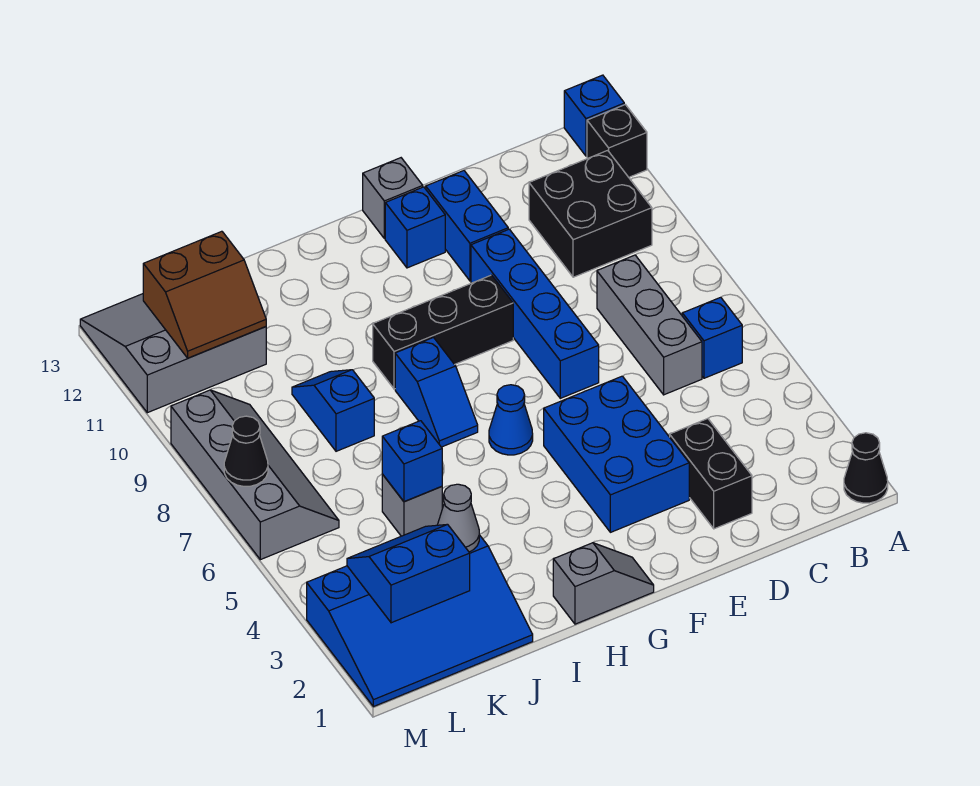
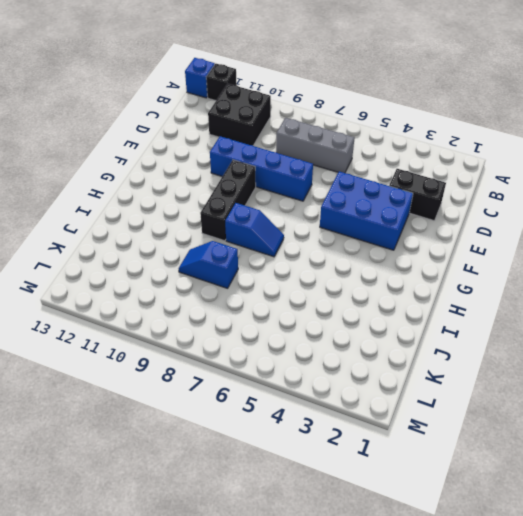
none -> black 1x1 cone [844,433,888,503]
none -> blue 1x1 brick [682,297,742,378]
none -> blue 1x2 brick [426,171,508,281]

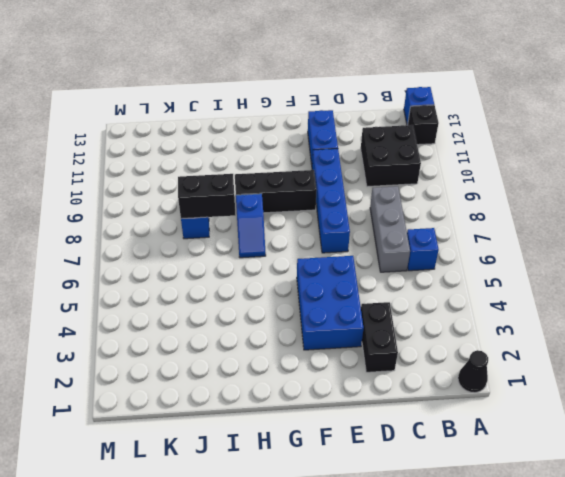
black 1x2 brick [178,174,235,219] -> none
none -> blue 1x1 brick [385,187,445,268]
none -> grey 1x1 brick [363,158,423,239]
none -> grey 1x2 slope [553,543,654,624]

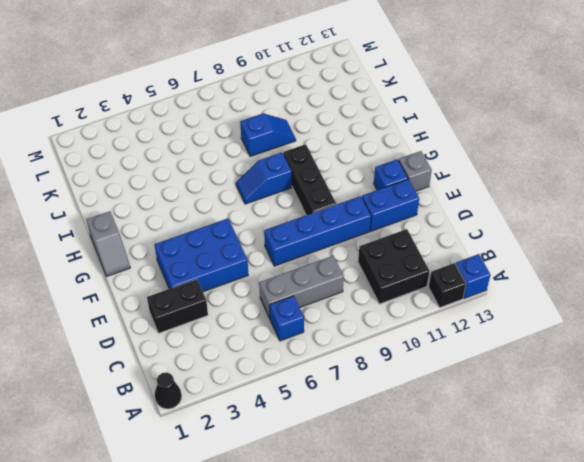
none -> blue 1x1 cone [489,385,533,455]
none -> blue 3x4 slope [307,535,533,707]
none -> grey 1x1 brick [382,474,442,536]

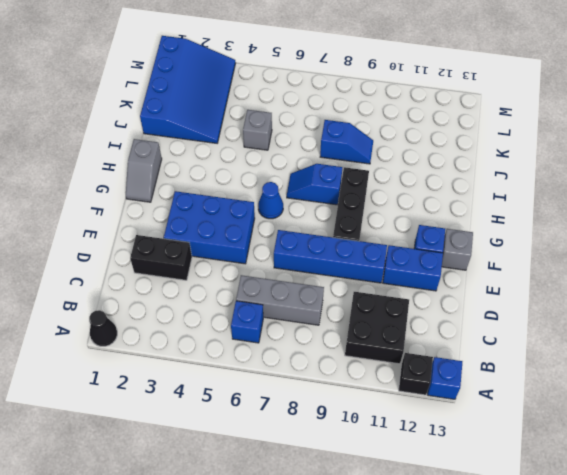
blue 3x4 slope [140,36,235,143] -> blue 3x4 slope turned to [307,535,533,707]
none -> grey 3x3 slope [80,294,266,413]
none -> grey 2x4 slope [171,390,339,560]
none -> grey 1x1 cone [438,484,479,552]

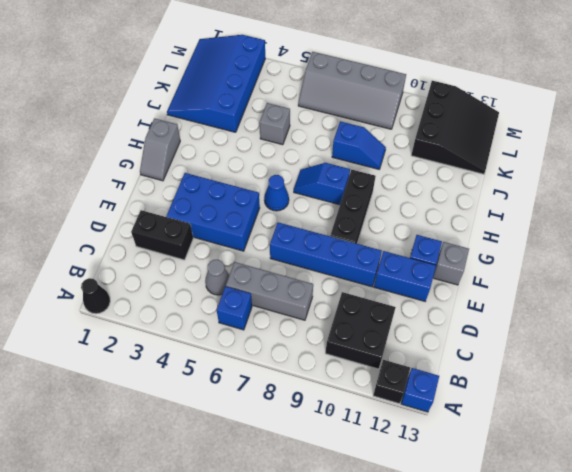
grey 1x1 cone [205,260,229,295] -> grey 1x1 cone moved to [438,484,479,552]
black 3x3 slope [411,81,499,174] -> grey 3x3 slope [80,294,266,413]
none -> blue 1x1 brick [382,421,442,502]
none -> blue 2x2 slope [347,525,470,623]
none -> brown 2x2 slope [143,231,266,358]

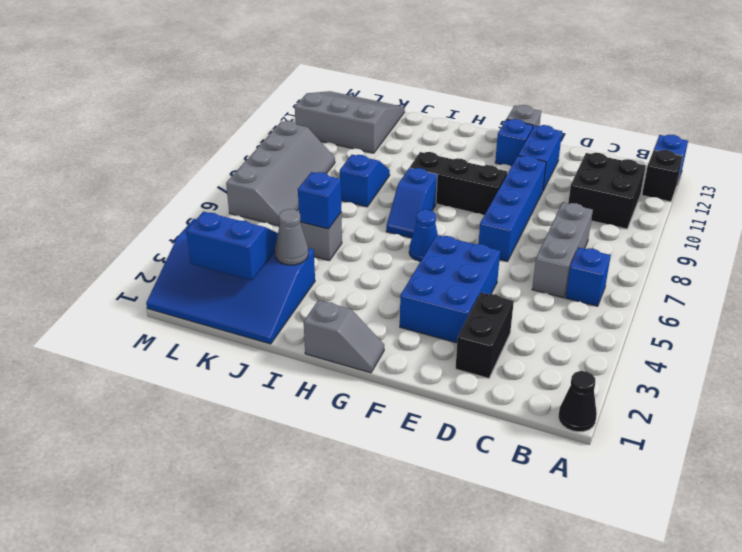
none -> brown 2x2 slope [143,231,266,358]
none -> black 1x1 cone [224,416,268,486]

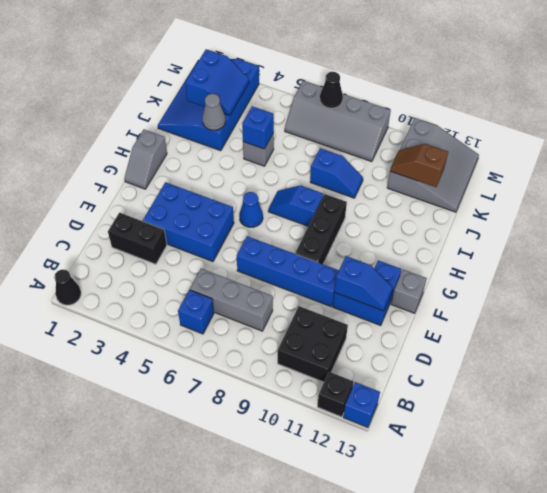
blue 1x2 slope [334,256,393,311] -> none
brown 1x2 slope [390,144,448,187] -> brown 2x2 slope [143,231,266,358]

